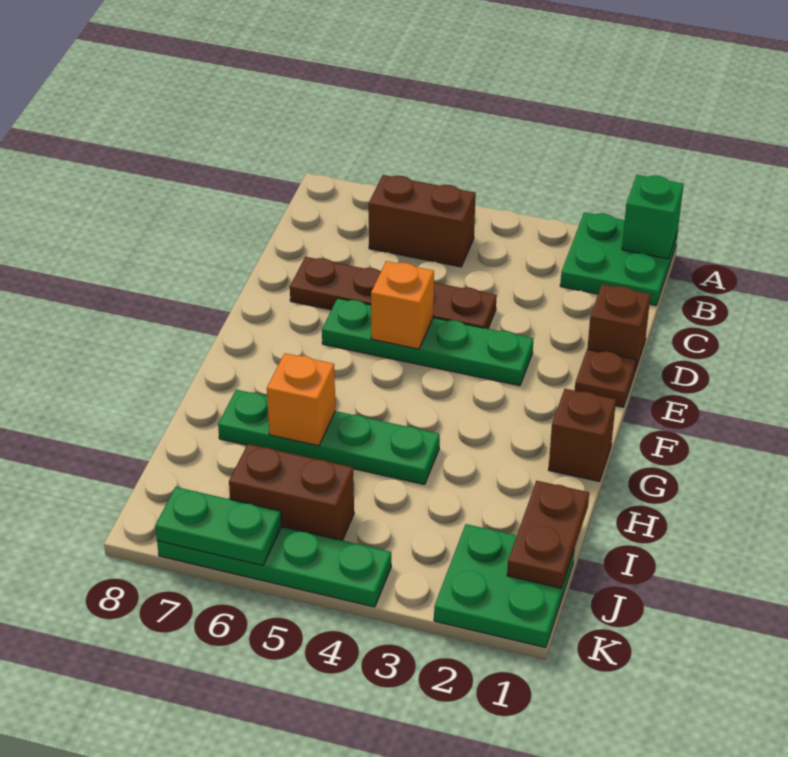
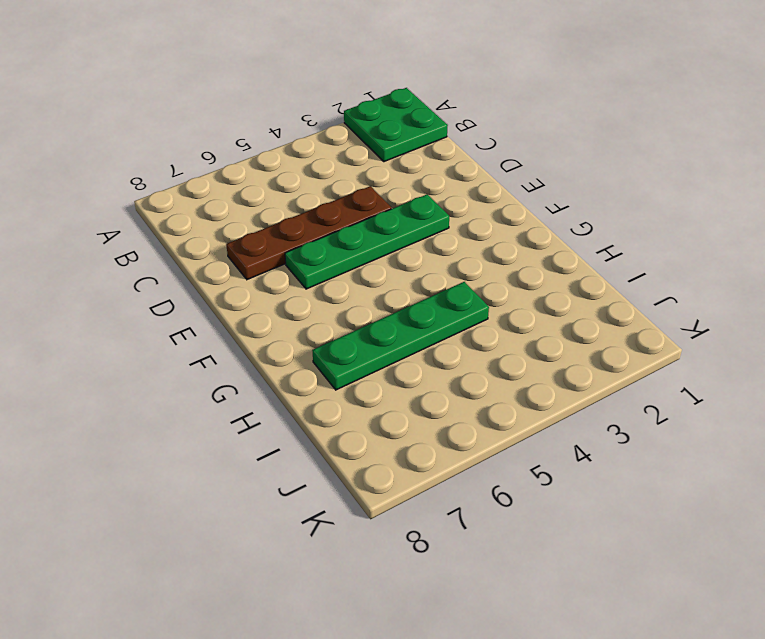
none -> brown 1x2 brick [369,175,476,267]
none -> brown 1x1 brick [587,285,651,370]
none -> brown 1x1 plate [575,349,636,407]

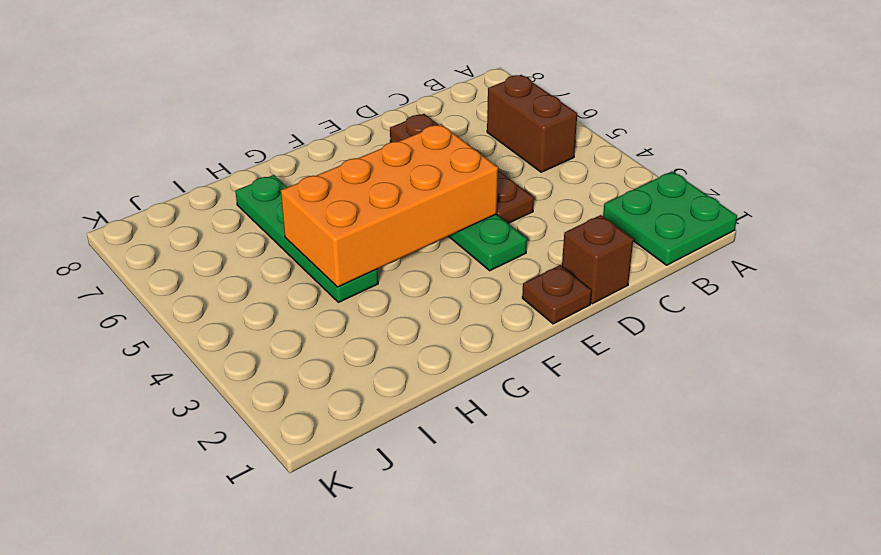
orange 2x4 brick [281,124,498,287] -> orange 1x1 brick [371,261,434,349]
none -> brown 1x1 brick [549,389,616,481]
none -> green 2x2 plate [434,524,574,648]
none -> brown 1x2 brick [229,444,354,540]

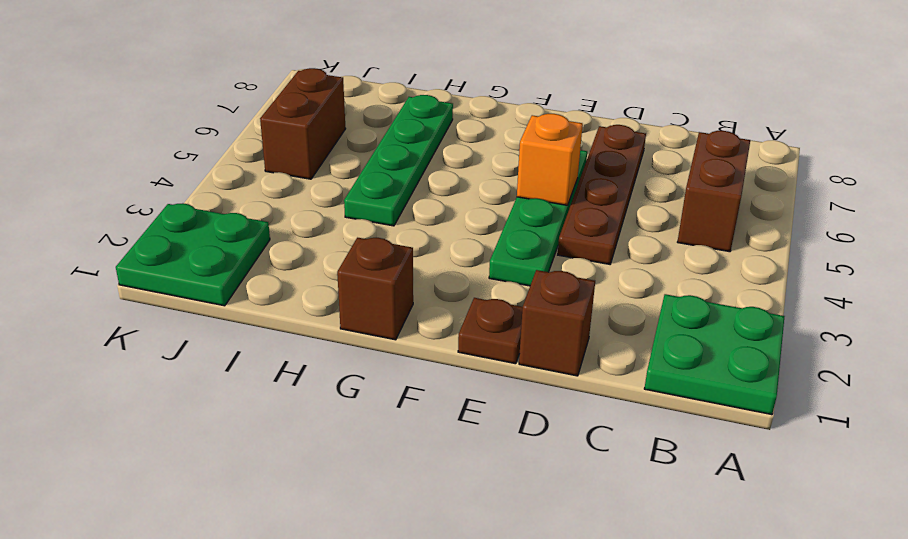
none -> green 1x4 plate [157,527,391,607]
none -> green 1x1 brick [622,175,684,259]
none -> orange 1x1 brick [267,353,336,446]

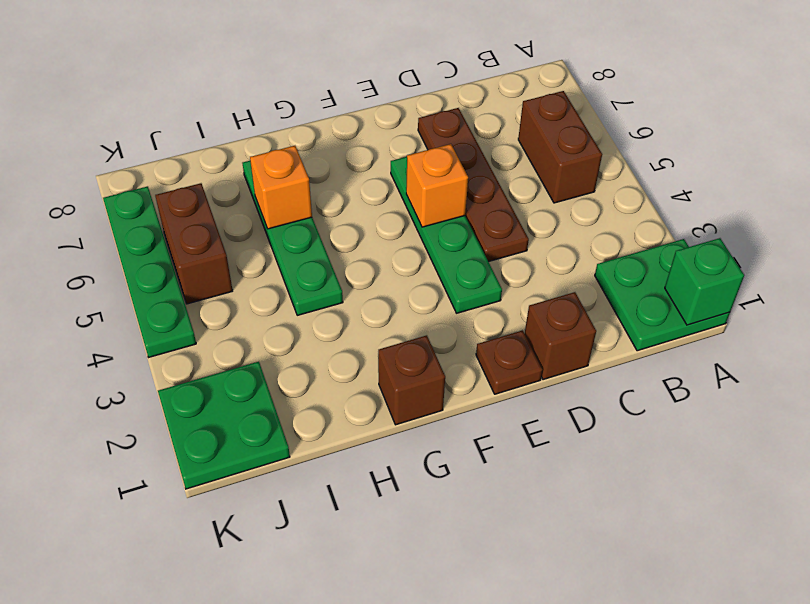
none -> brown 1x2 plate [507,481,589,588]
none -> green 1x2 plate [155,487,282,565]

